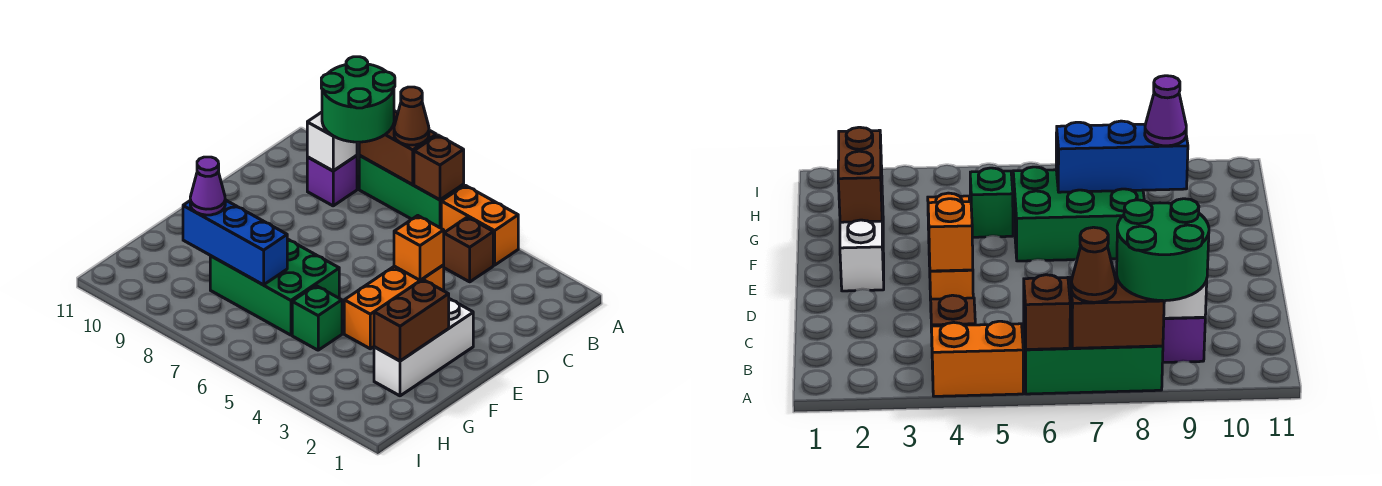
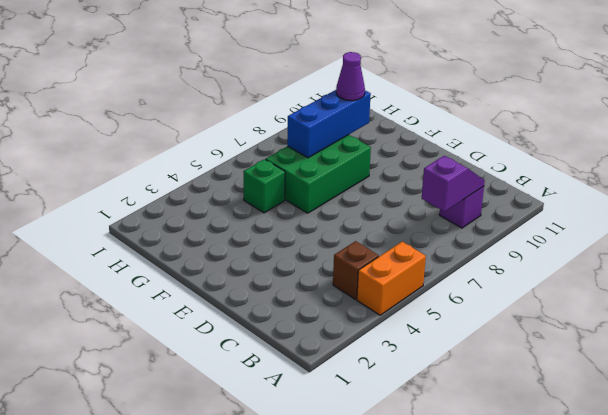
purple 1x2 slope [422,156,485,212] -> white 1x1 brick [307,112,357,171]
none -> green 1x3 brick [359,156,464,228]
none -> orange 1x3 brick [344,265,444,349]
none -> white 1x3 brick [374,299,473,396]

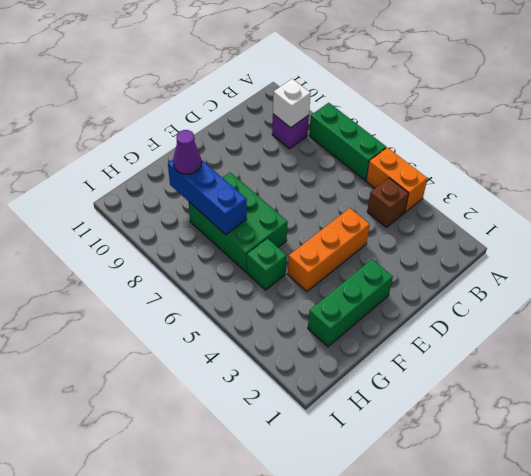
green 1x3 brick [308,259,393,347] -> white 1x3 brick [374,299,473,396]
none -> brown 1x1 brick [414,135,464,200]
none -> brown 1x2 brick [359,111,436,185]
none -> orange 1x1 brick [394,216,444,280]

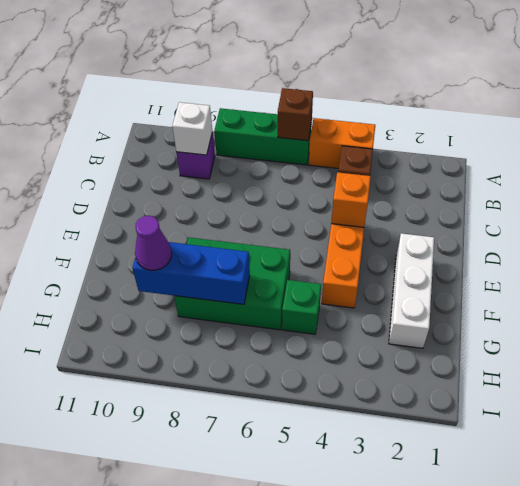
none -> brown 1x2 brick [359,111,436,185]
none -> brown 1x2 brick [374,279,449,361]
none -> brown 1x1 cone [394,87,429,145]

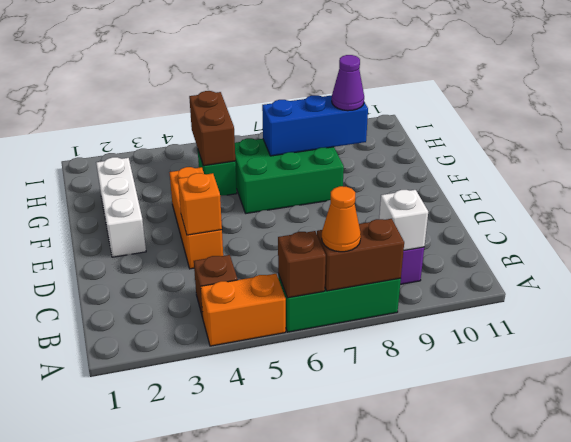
orange 1x1 cone [322,186,361,252] -> brown 1x1 cone [394,87,429,145]
brown 1x2 brick [189,91,235,166] -> brown 1x2 brick moved to [374,279,449,361]
none -> green 2x2 round brick [321,57,395,142]

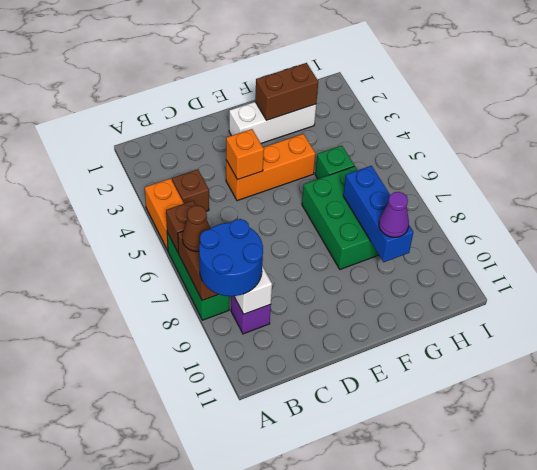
blue 2x2 round brick [199,219,263,296] -> green 2x2 round brick [321,57,395,142]

